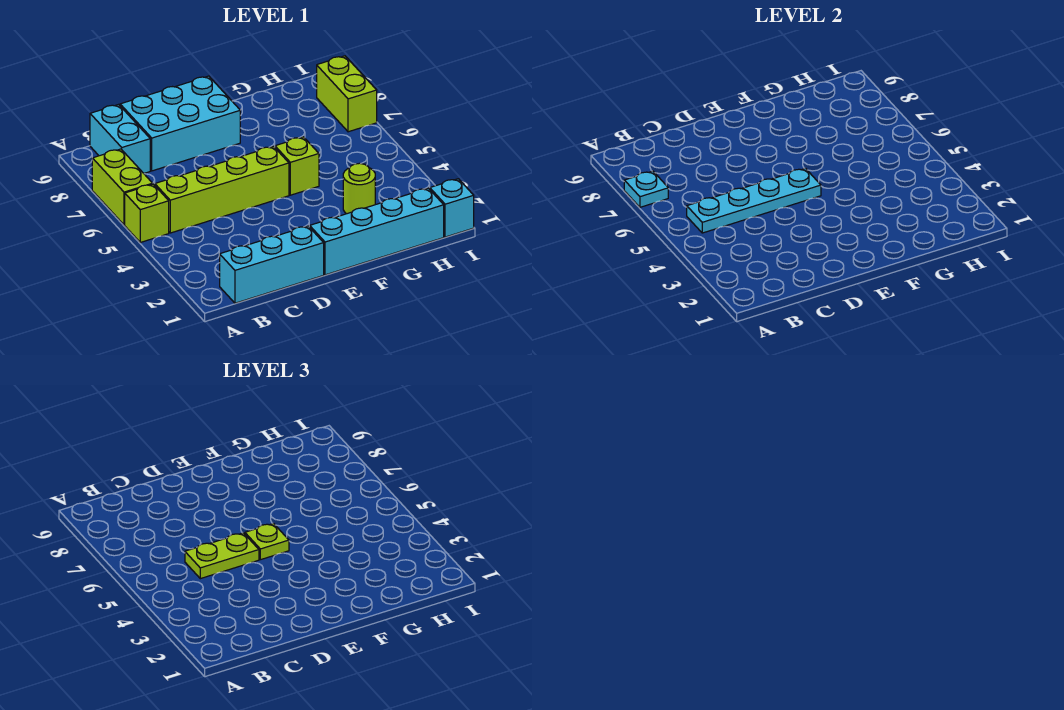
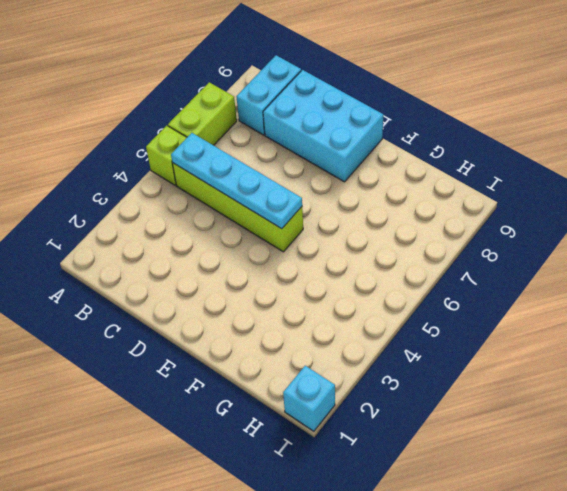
none -> cyan 1x3 brick [220,226,324,303]
none -> cyan 1x4 brick [310,188,444,275]
none -> lime 1x1 brick [275,137,319,195]

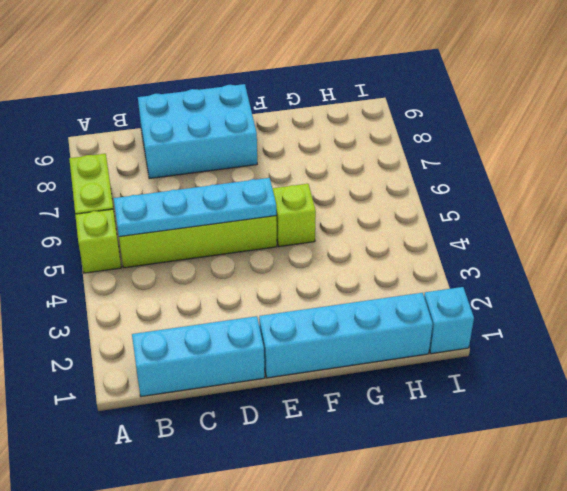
none -> cyan 1x2 brick [90,105,150,173]
none -> lime 1x1 round brick [343,163,375,214]
none -> lime 1x2 brick [317,56,377,132]

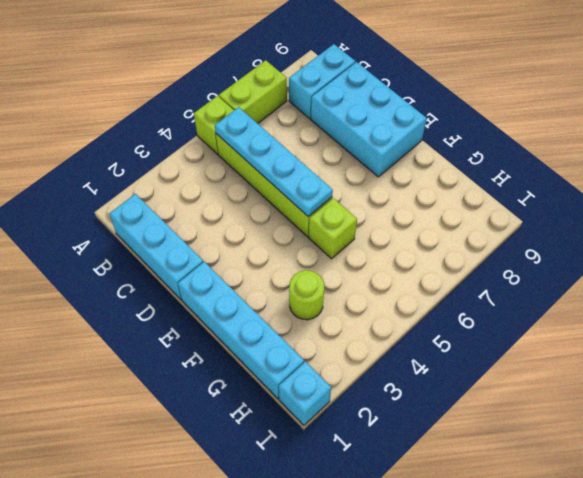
none -> lime 1x2 brick [317,56,377,132]
none -> cyan 1x1 plate [624,171,668,207]
none -> lime 1x2 plate [185,533,259,579]

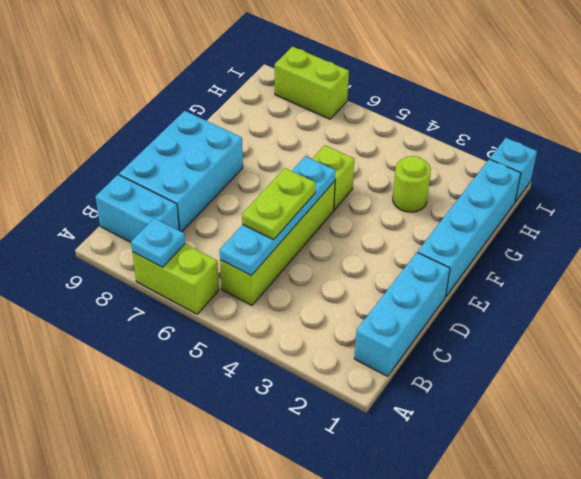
none -> lime 1x1 brick [125,184,169,242]
none -> lime 1x1 plate [245,523,289,560]

